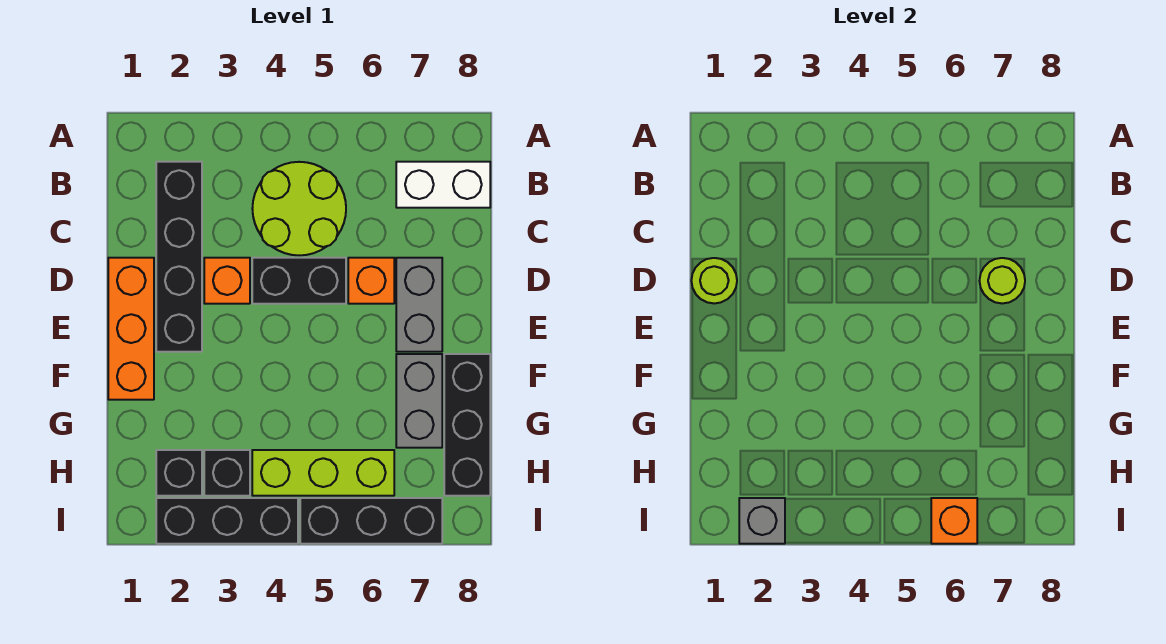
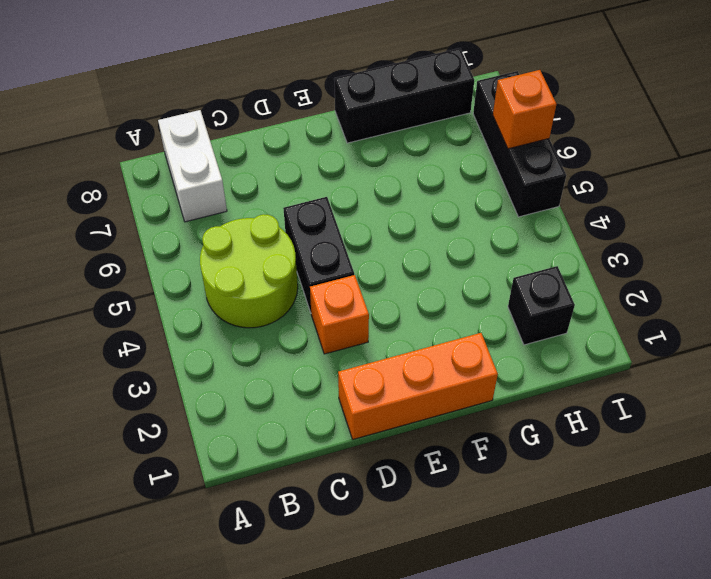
none -> black 1x4 brick [156,162,202,352]
none -> orange 1x1 brick [348,258,394,304]
none -> grey 1x2 brick [396,258,442,352]

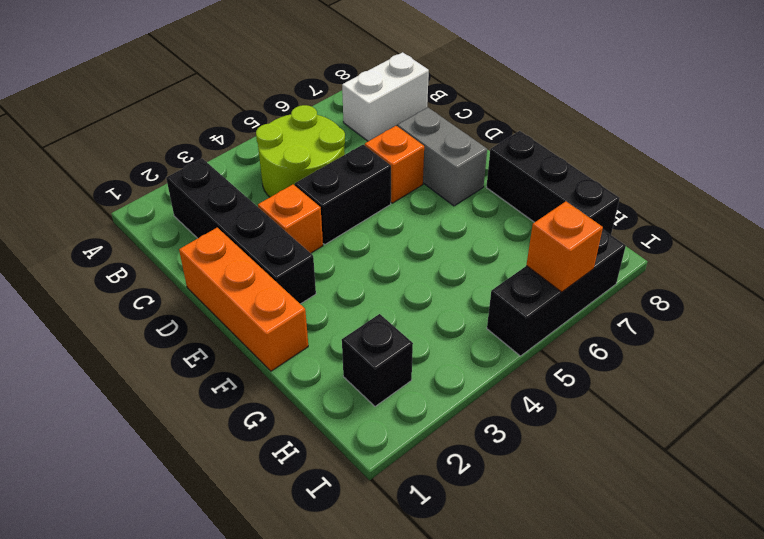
none -> grey 1x2 brick [396,354,442,448]
none -> black 1x1 brick [204,450,250,496]
none -> lime 1x3 brick [252,450,394,496]

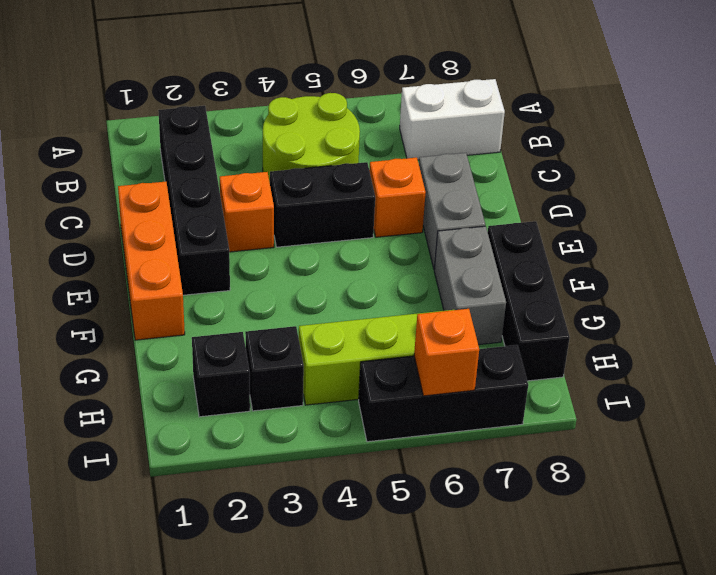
none -> black 1x3 brick [156,498,298,544]
none -> lime 1x1 round brick [691,258,737,303]
none -> lime 1x1 round brick [980,258,1025,304]

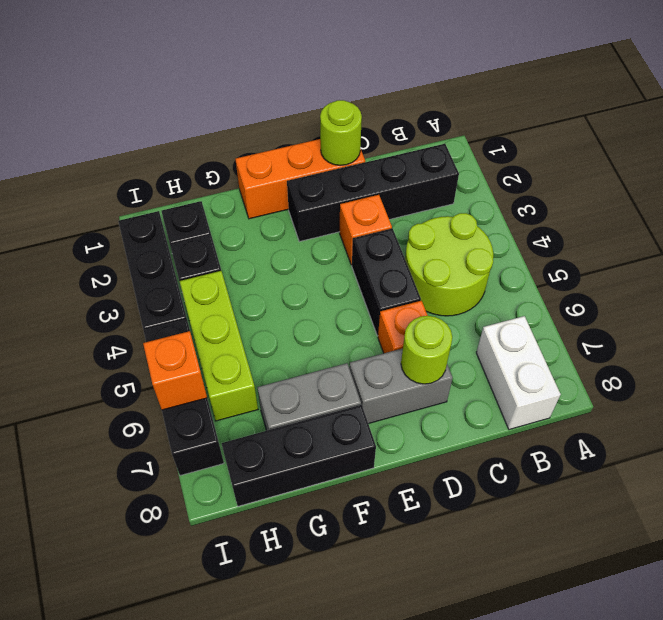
none -> grey 1x1 brick [739,498,785,544]

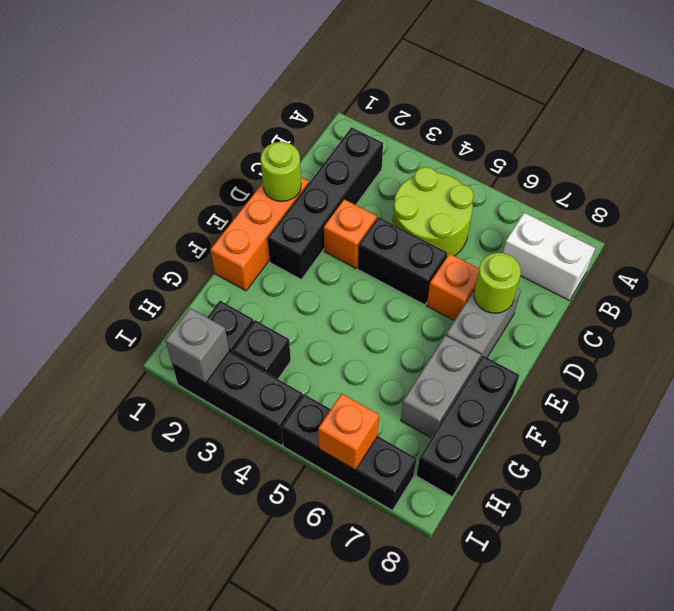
none -> lime 1x3 brick [252,450,394,496]

